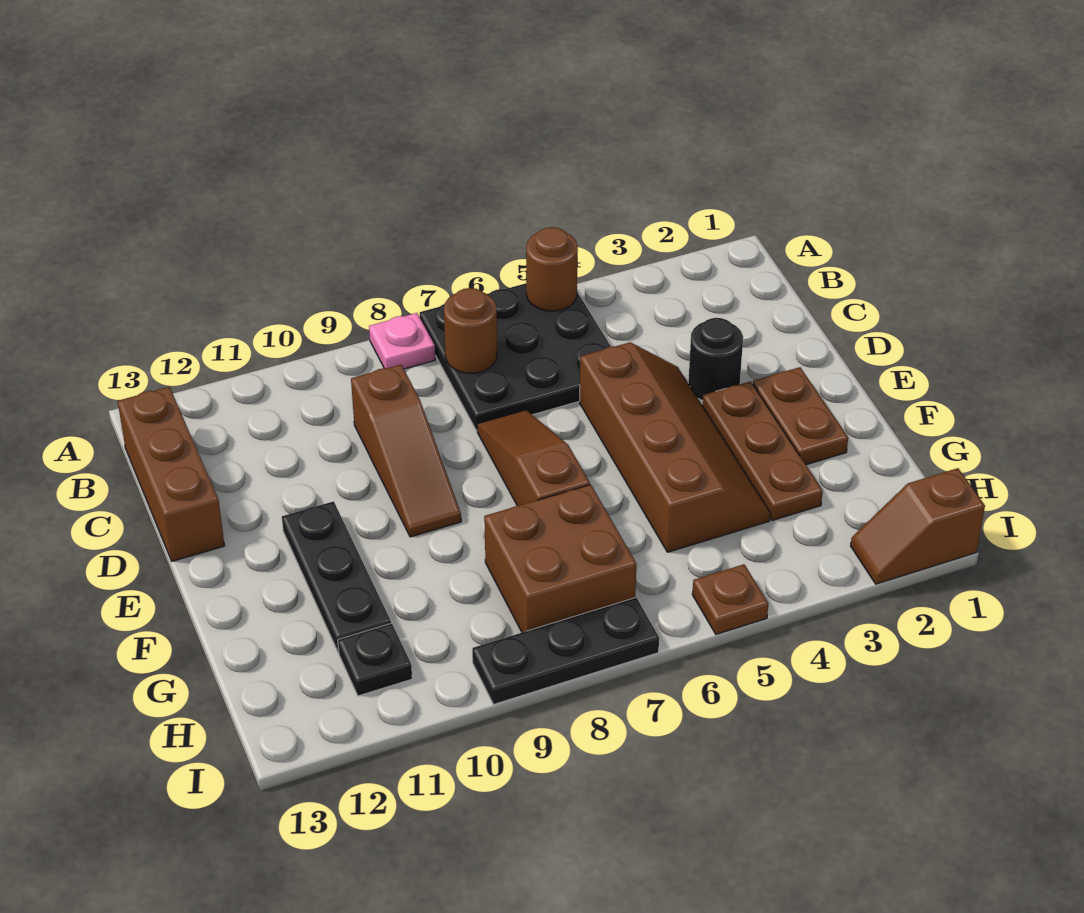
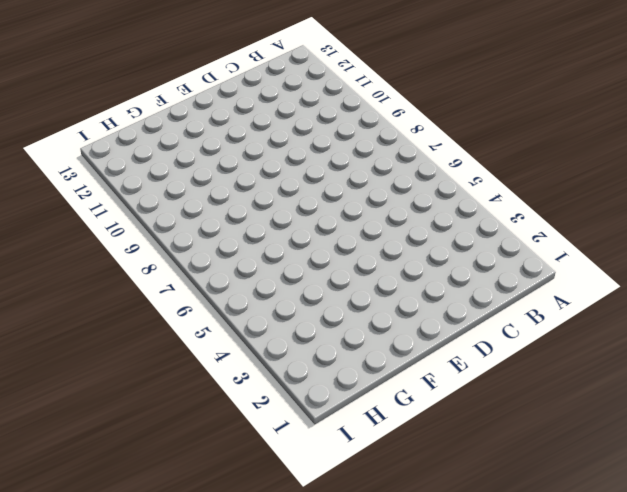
none -> black 3x3 plate [420,283,611,431]
none -> pink 1x1 plate [369,313,435,369]
none -> brown 1x3 brick [118,387,225,561]

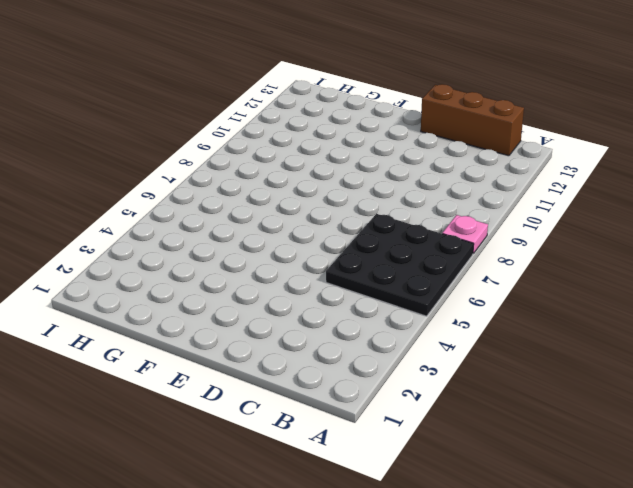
none -> brown 1x3 slope [351,365,461,537]
none -> black 1x1 round brick [688,318,743,401]
none -> brown 2x4 slope [580,342,770,552]

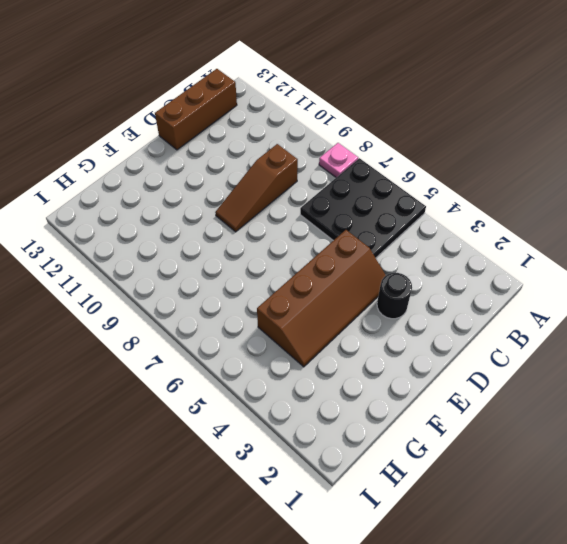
none -> brown 1x3 slope [477,410,590,506]
none -> brown 1x2 plate [753,367,848,465]
none -> brown 1x3 plate [702,381,823,521]

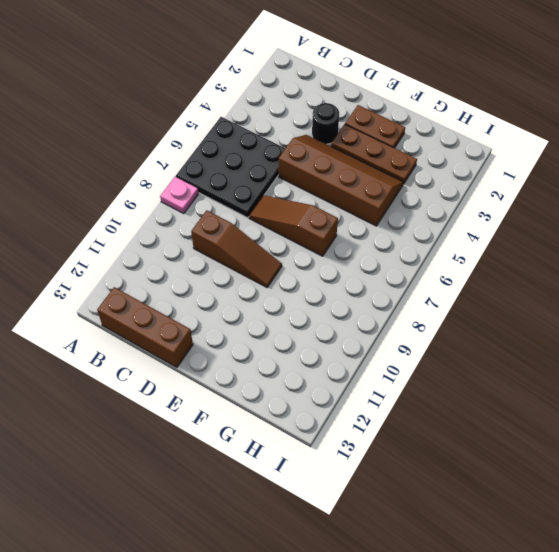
none -> black 1x3 plate [282,501,391,652]
none -> brown 2x2 brick [484,485,636,632]
none -> black 1x1 plate [338,623,412,696]

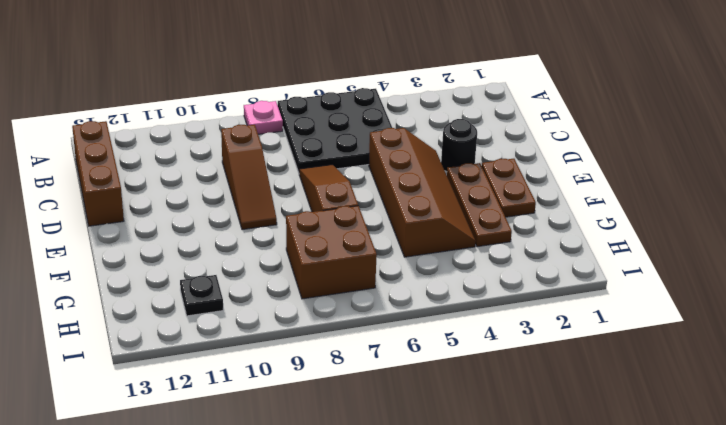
none -> black 1x3 plate [282,501,391,652]
none -> brown 1x2 slope [851,468,985,584]
none -> brown 1x1 plate [692,564,768,634]

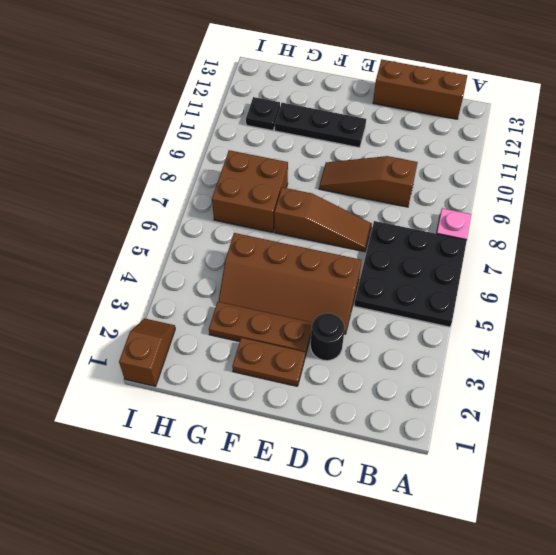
none -> brown 1x1 plate [692,564,768,634]
none -> black 1x3 plate [472,598,659,704]
none -> brown 1x1 round brick [526,227,578,311]

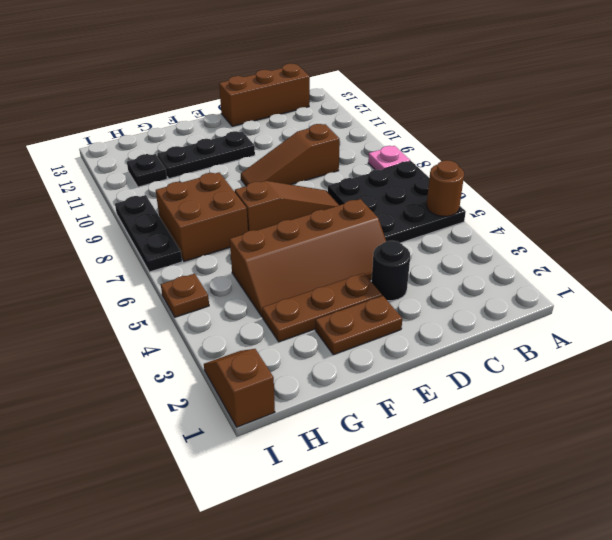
none -> brown 1x1 round brick [444,288,497,374]

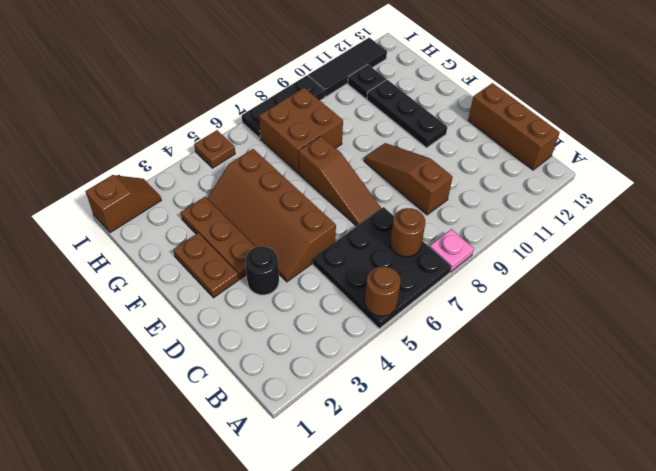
black 1x3 tile [308,38,387,97] -> none

